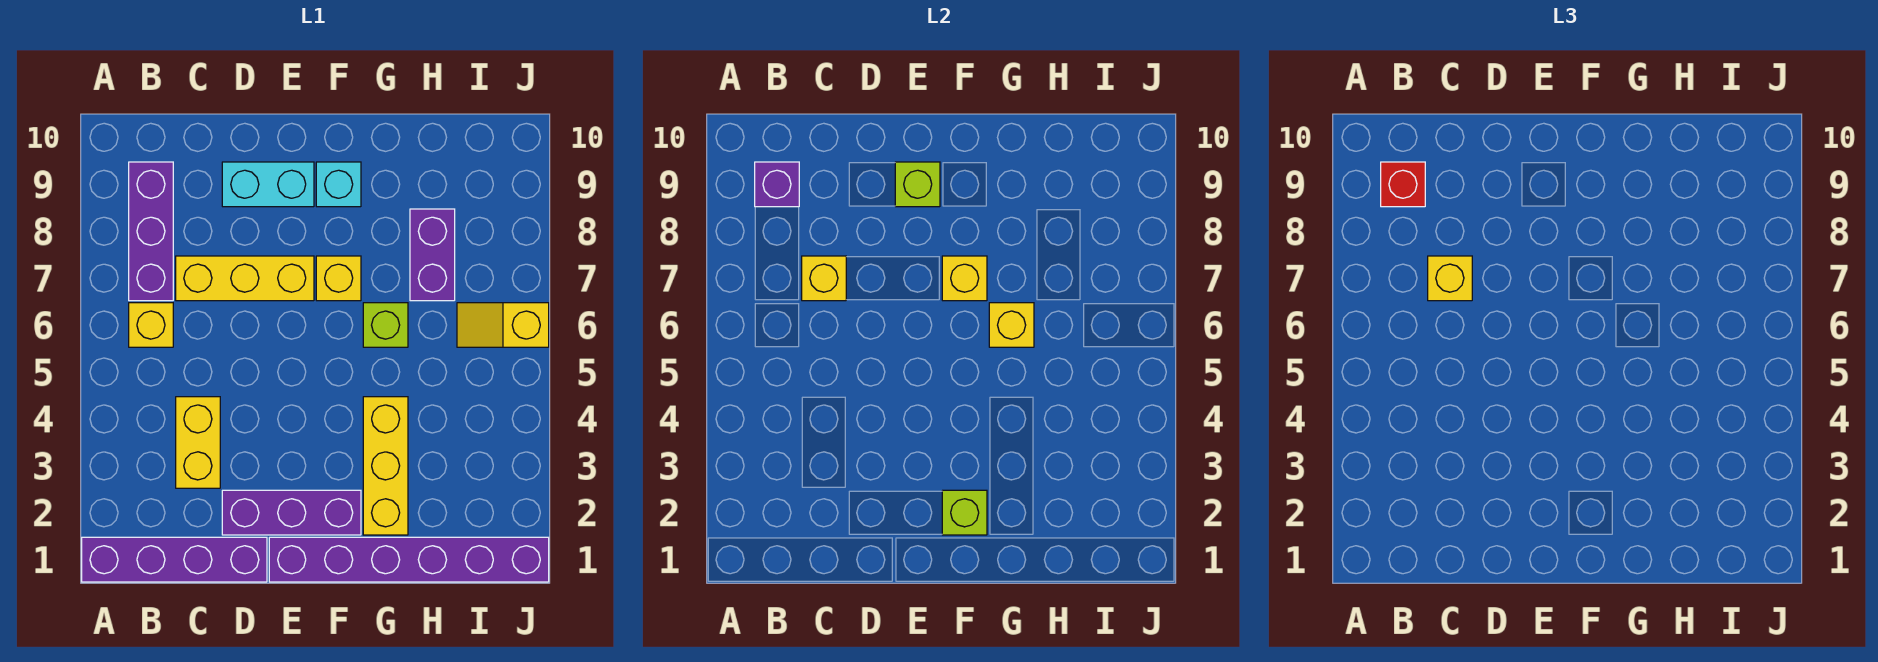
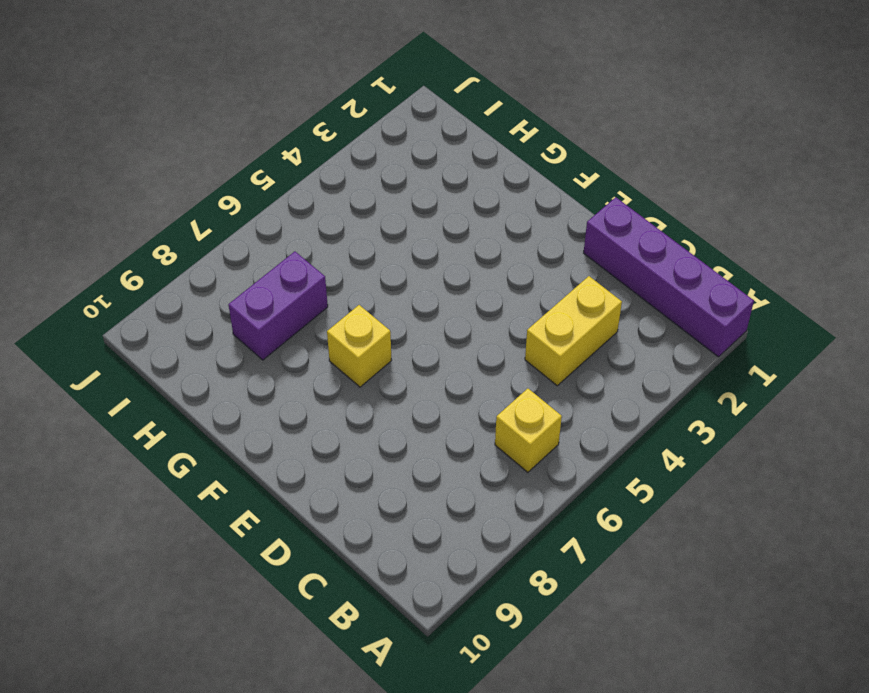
none -> purple 1x3 brick [129,162,173,301]
none -> yellow 1x3 brick [176,256,314,301]
none -> purple 1x3 brick [222,490,361,535]

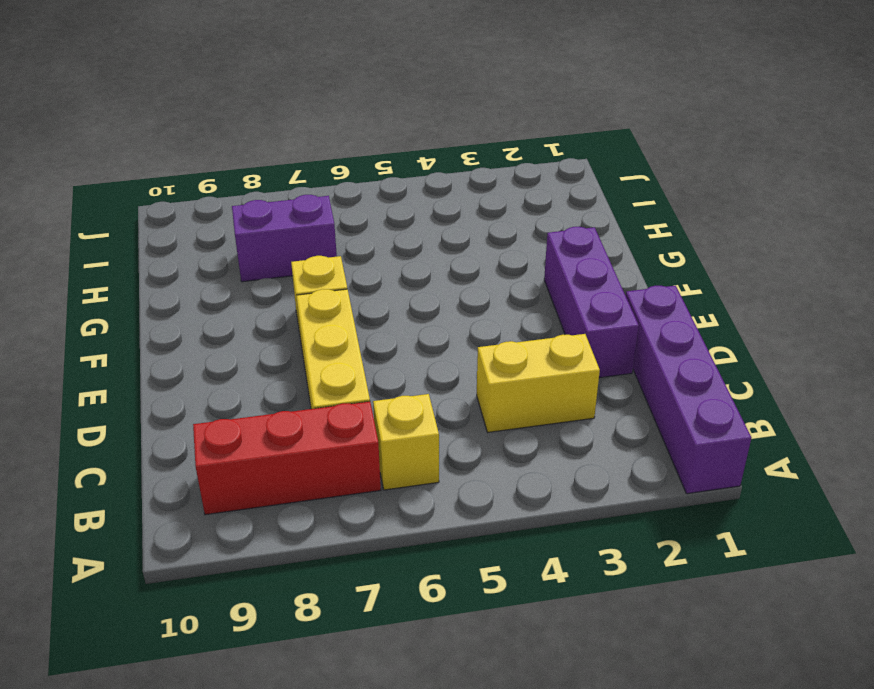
red 1x3 brick [193,402,381,515] -> purple 1x3 brick [129,162,173,301]
none -> cyan 1x2 brick [222,162,314,207]
none -> purple 1x6 brick [269,537,549,582]
none -> cyan 1x1 brick [316,162,361,207]

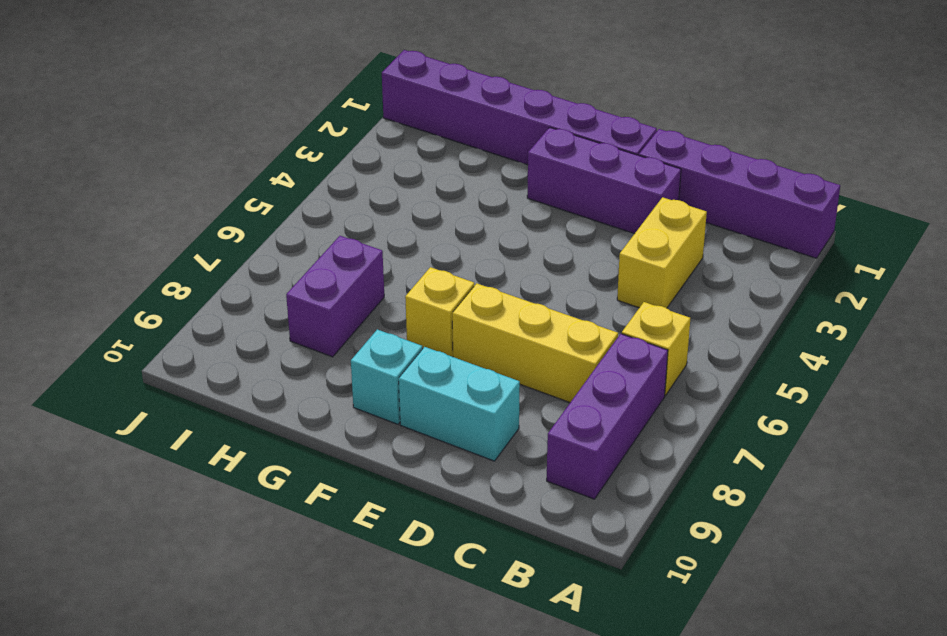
none -> yellow 1x3 brick [363,397,408,535]
none -> lime 1x1 brick [363,303,408,347]
none -> yellow 1x2 slope [457,303,549,347]

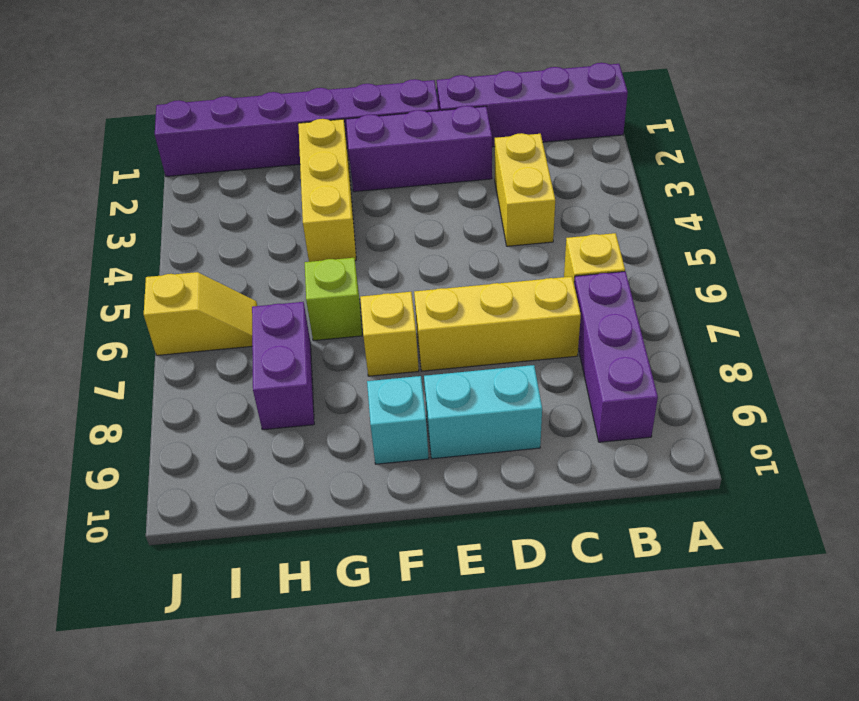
none -> purple 1x1 brick [755,162,799,207]
none -> yellow 1x1 brick [802,256,846,301]
none -> lime 1x1 brick [895,162,940,207]

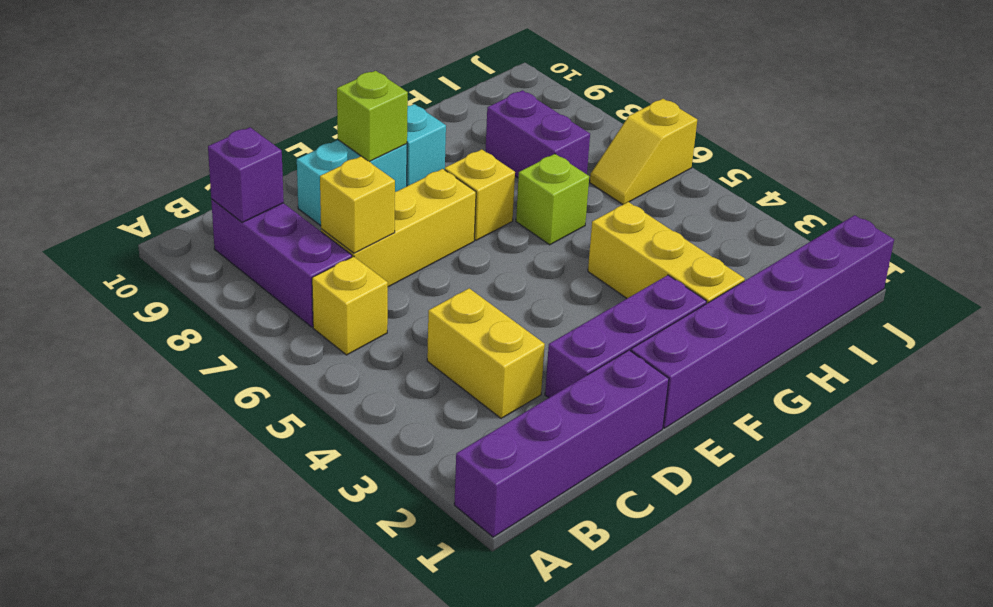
none -> lime 1x1 brick [942,490,987,535]
none -> yellow 1x1 brick [942,256,987,301]
none -> yellow 1x1 brick [989,303,1034,347]

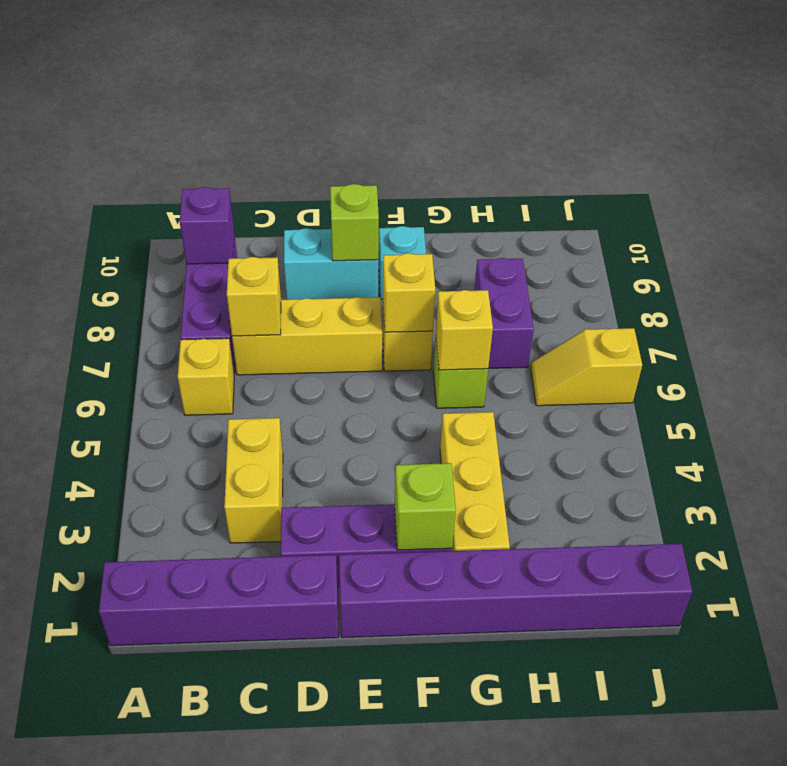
none -> red 1x1 brick [1381,162,1425,207]
none -> yellow 1x1 brick [1428,256,1472,301]

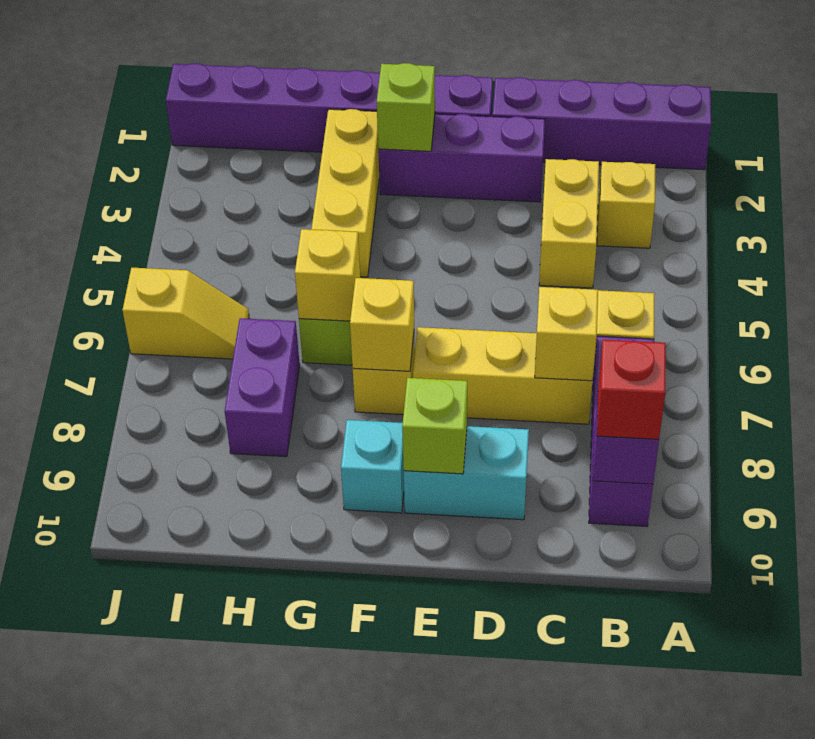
yellow 1x1 brick [597,162,655,248] -> yellow 1x1 brick moved to [1428,256,1472,301]

